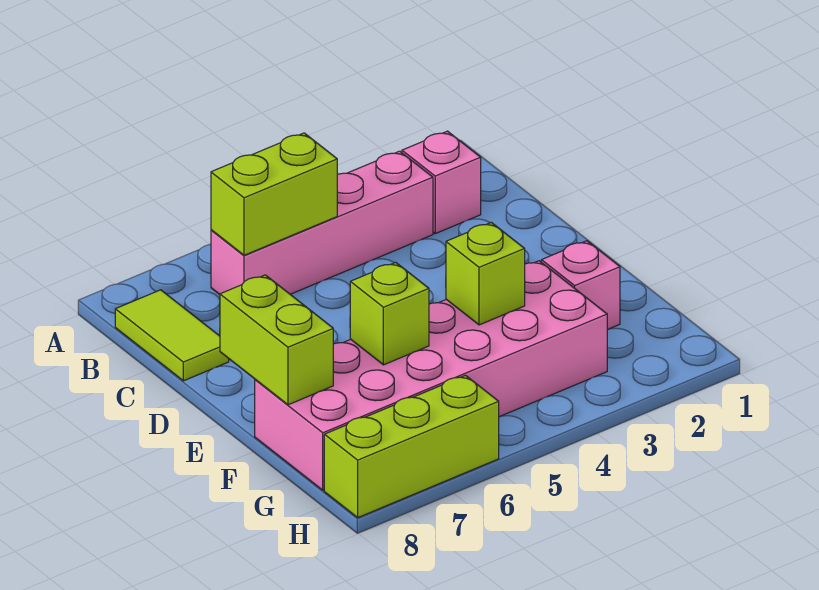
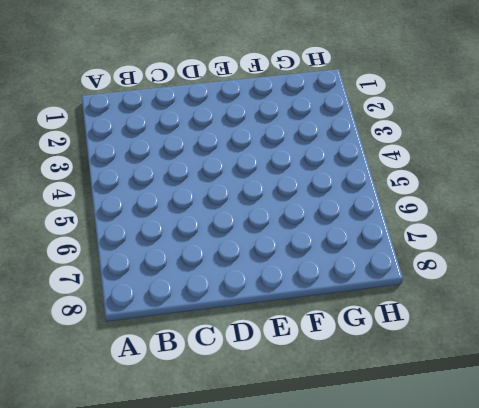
none -> pink 1x1 brick [402,131,481,234]
none -> pink 1x4 brick [211,151,433,294]

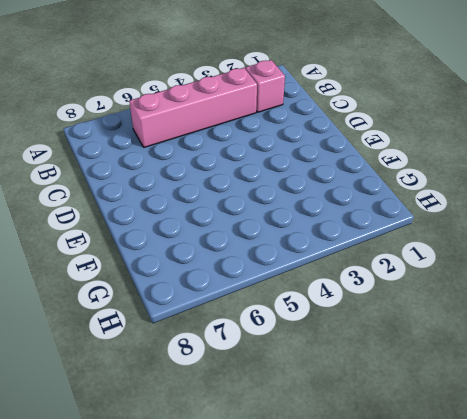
none -> lime 1x2 tile [115,290,229,381]
none -> pink 1x1 brick [541,241,620,330]

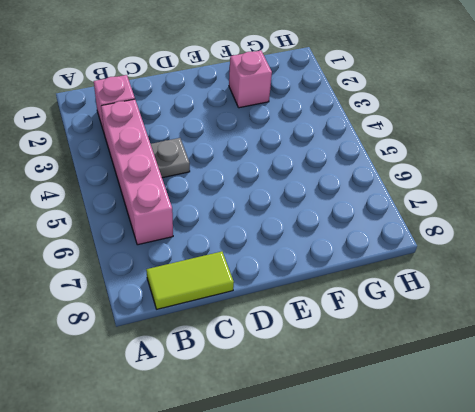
grey 1x1 plate [151,138,190,178] -> none
none -> pink 2x6 brick [255,261,607,490]
none -> lime 1x3 brick [324,375,499,518]

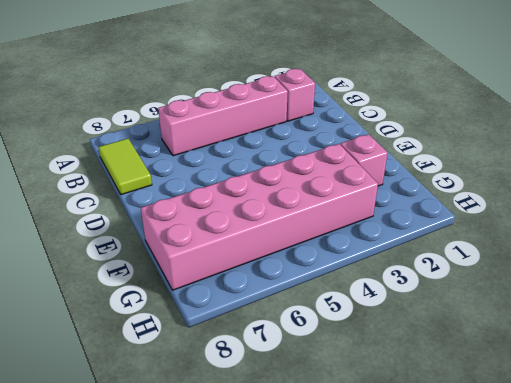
none -> lime 1x3 brick [324,375,499,518]
none -> lime 1x2 brick [211,133,337,255]

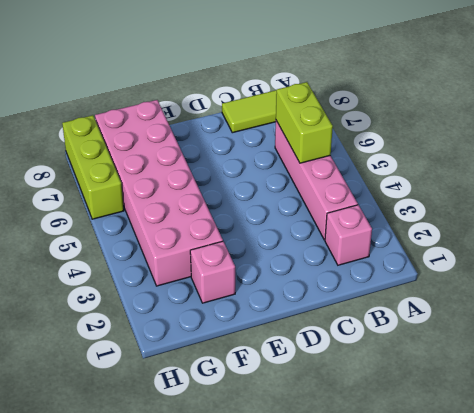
none -> lime 1x2 brick [220,275,333,405]
none -> lime 1x1 brick [446,222,525,325]

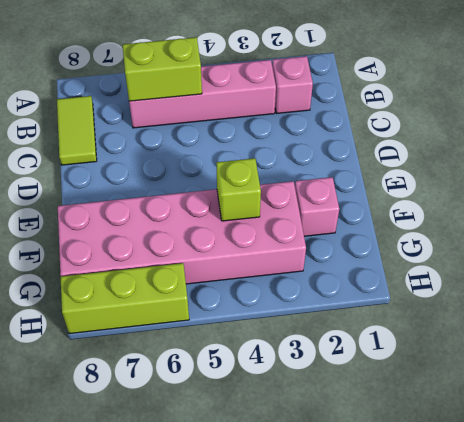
none -> lime 1x2 brick [220,275,333,405]
none -> lime 1x1 brick [350,262,429,365]

